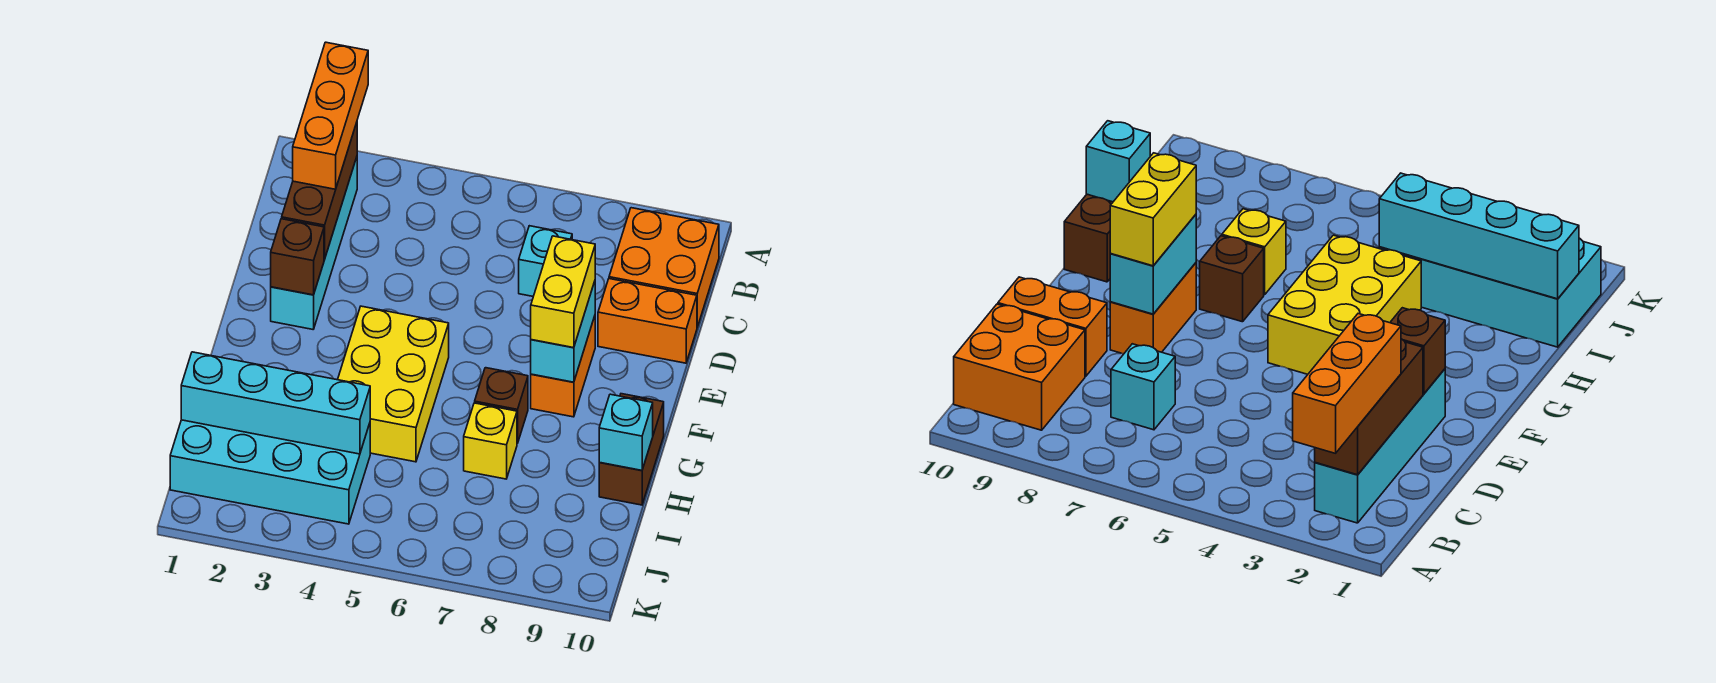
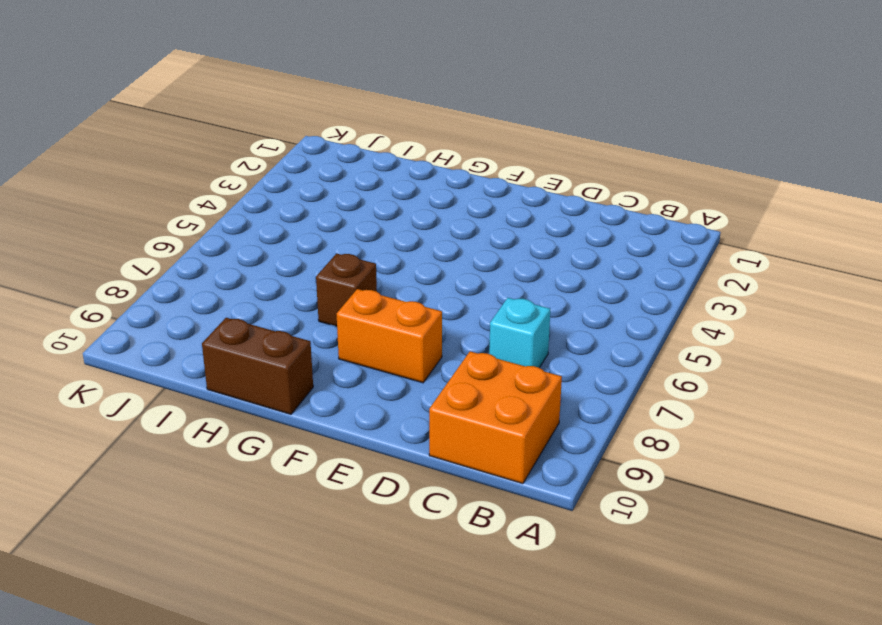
none -> cyan 1x4 brick [271,157,357,329]
none -> orange 1x2 brick [598,279,697,363]
none -> yellow 2x3 brick [338,306,449,462]

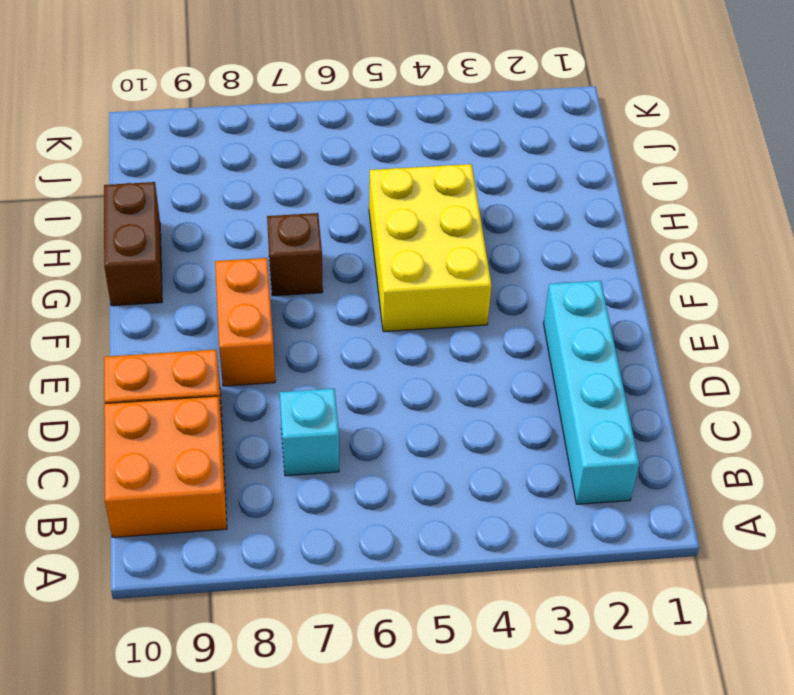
none -> yellow 1x1 brick [464,403,517,479]
none -> cyan 2x4 brick [170,420,370,524]
none -> brown 1x3 brick [282,122,357,259]

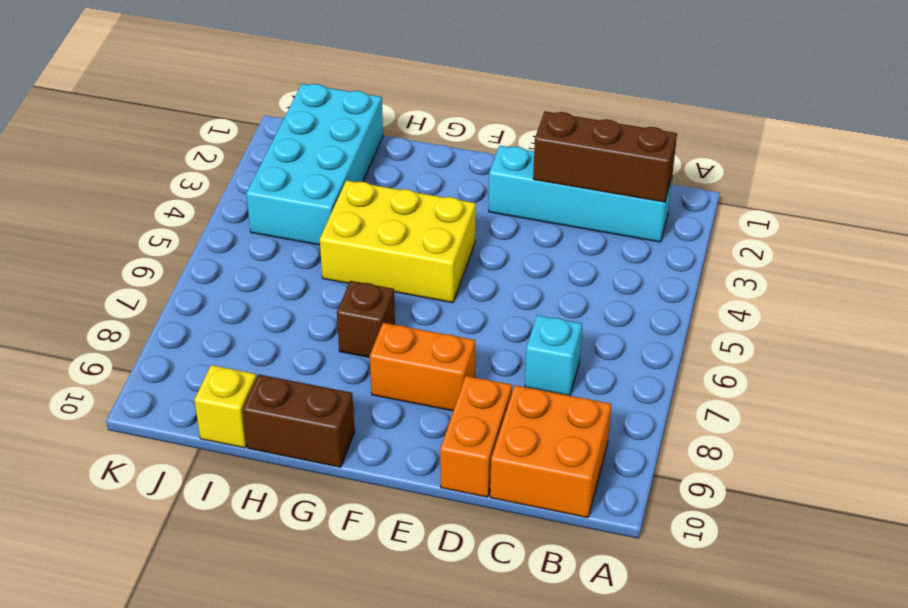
yellow 1x1 brick [195,365,256,448] -> yellow 1x1 brick moved to [464,403,517,479]
none -> brown 1x1 brick [271,219,324,295]
none -> cyan 1x2 brick [531,281,595,382]
none -> cyan 1x1 brick [599,394,653,470]

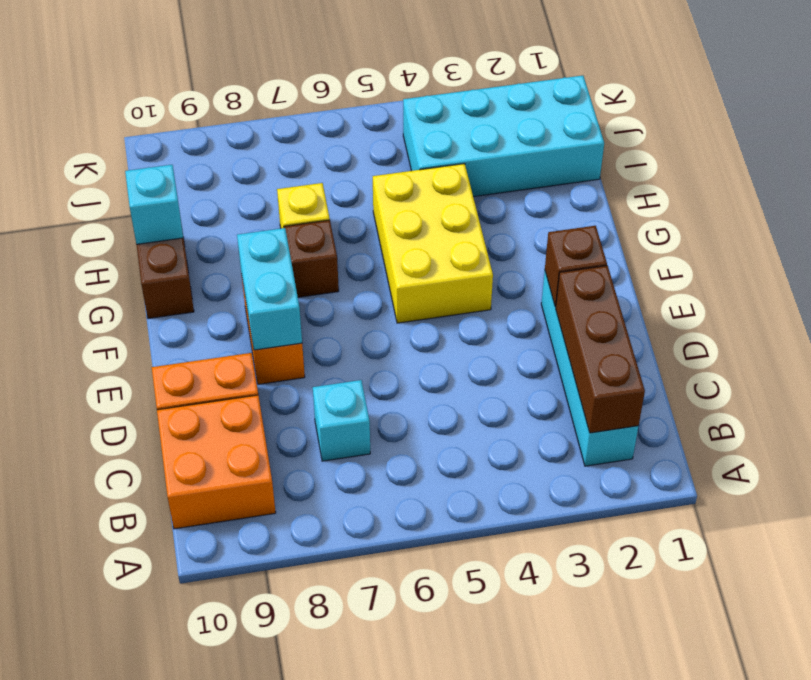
none -> cyan 1x4 brick [181,352,370,454]
none -> orange 1x3 brick [293,42,368,189]
none -> yellow 1x2 brick [531,236,595,348]

